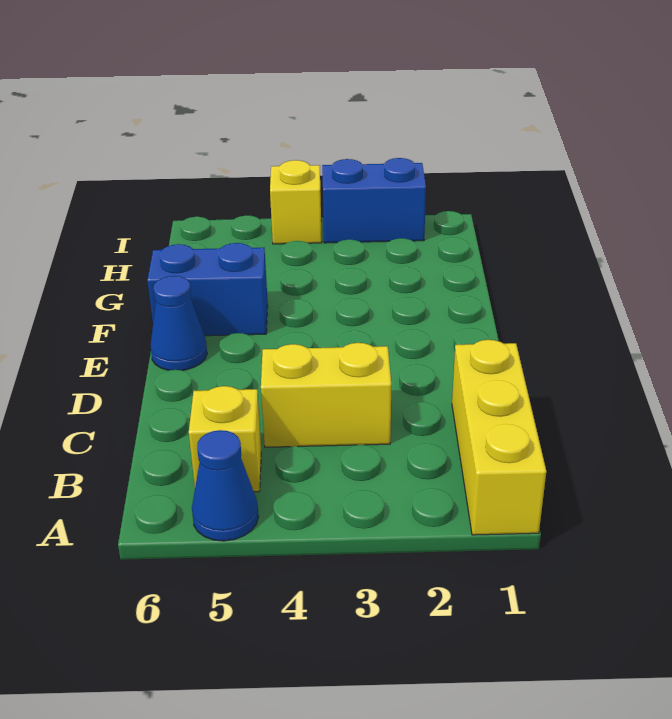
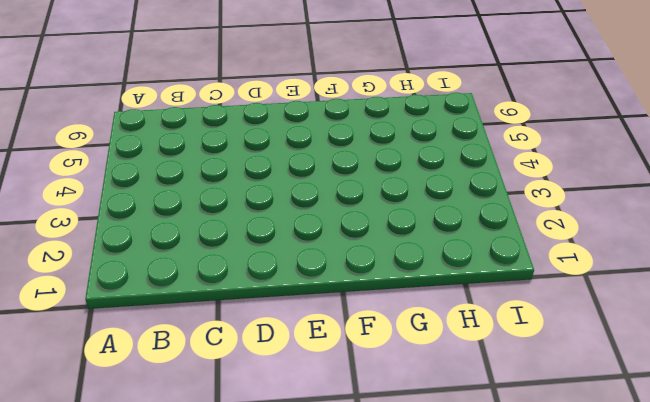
none -> yellow 1x3 brick [452,340,546,535]
none -> blue 1x1 cone [192,430,259,541]

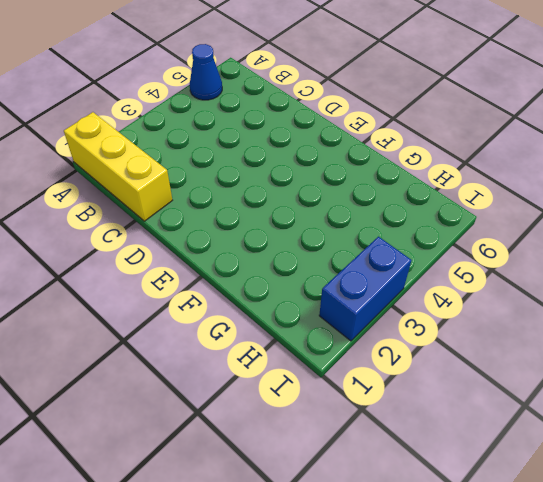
none -> yellow 1x1 brick [189,386,261,492]
none -> yellow 1x2 brick [261,343,391,447]

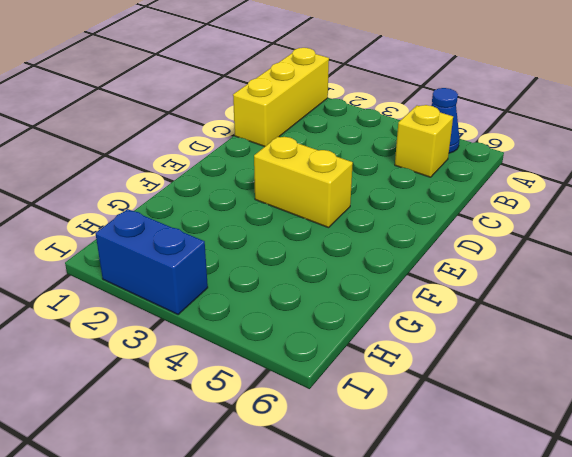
yellow 1x2 brick [254,137,353,228] -> yellow 1x2 brick moved to [261,343,391,447]
none -> blue 1x1 cone [150,276,207,370]
none -> blue 1x2 brick [147,243,268,336]

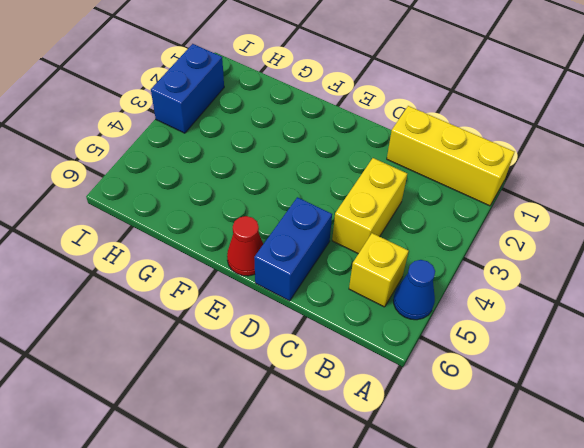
blue 1x2 brick [254,197,332,301] -> blue 1x2 brick moved to [147,243,268,336]
red 1x1 cone [227,216,263,276] -> blue 1x1 cone [150,276,207,370]
none -> yellow 1x1 brick [270,160,322,244]

